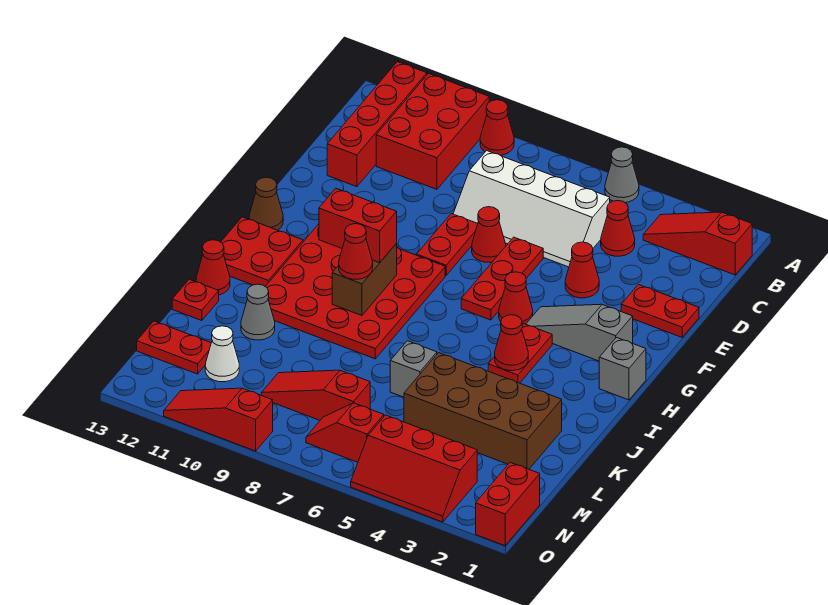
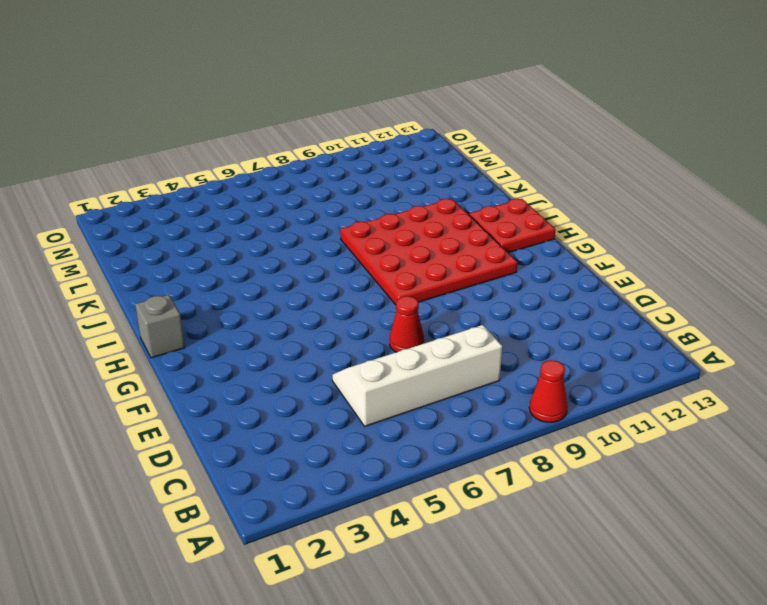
none -> grey 1x1 cone [605,147,639,203]
none -> red 2x3 brick [376,74,489,189]
none -> red 1x4 brick [327,62,427,187]
none -> red 1x3 slope [643,212,753,275]

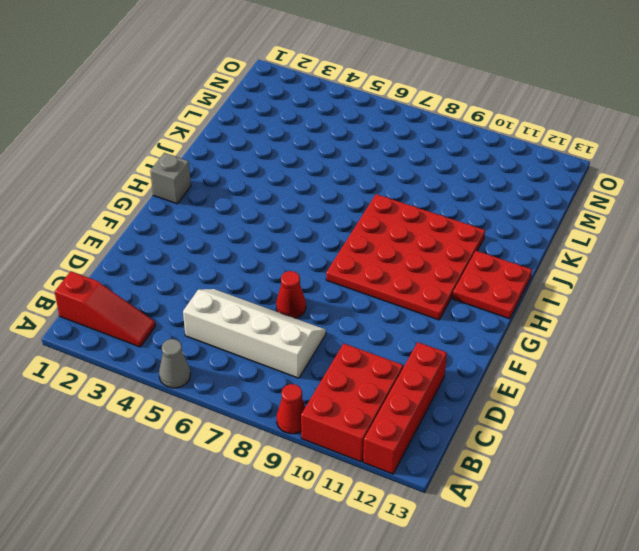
none -> red 1x1 cone [601,200,635,256]
none -> red 1x2 plate [621,285,699,337]
none -> red 1x1 cone [565,242,599,298]
none -> red 1x3 plate [461,237,543,320]

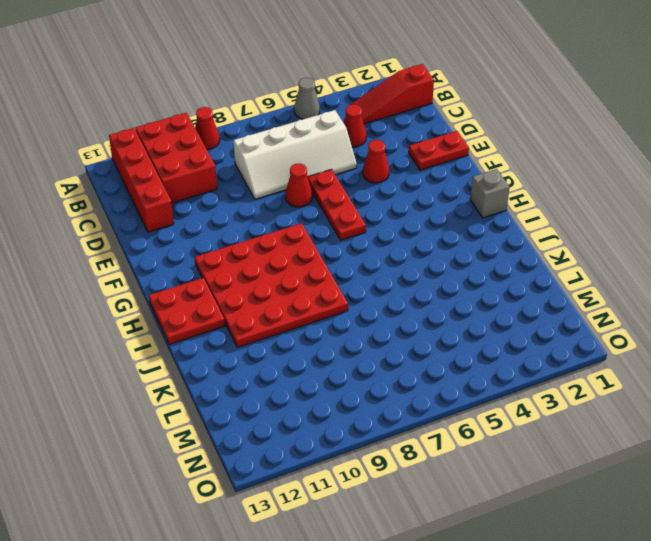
none -> red 1x2 plate [417,214,478,275]
none -> grey 1x3 slope [526,304,633,361]
none -> red 1x1 cone [499,272,533,324]
none -> brown 1x1 cone [249,177,283,230]

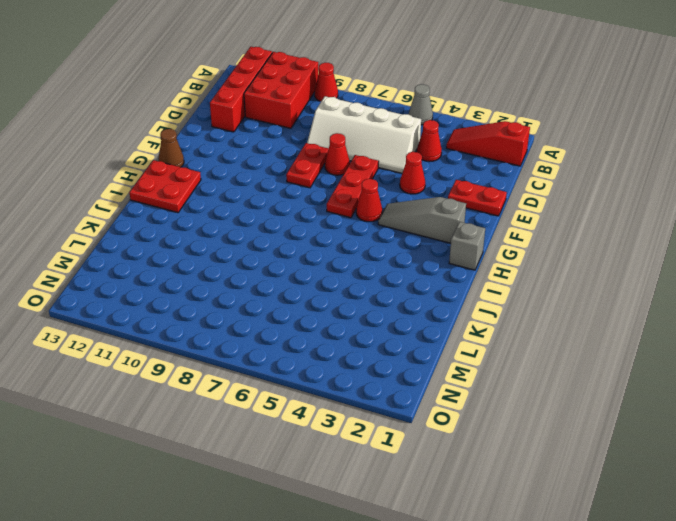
none -> red 4x4 plate [265,224,445,359]
none -> red 1x2 plate [488,323,552,383]
none -> red 1x1 cone [196,240,230,295]
none -> brown 2x4 brick [404,353,562,469]

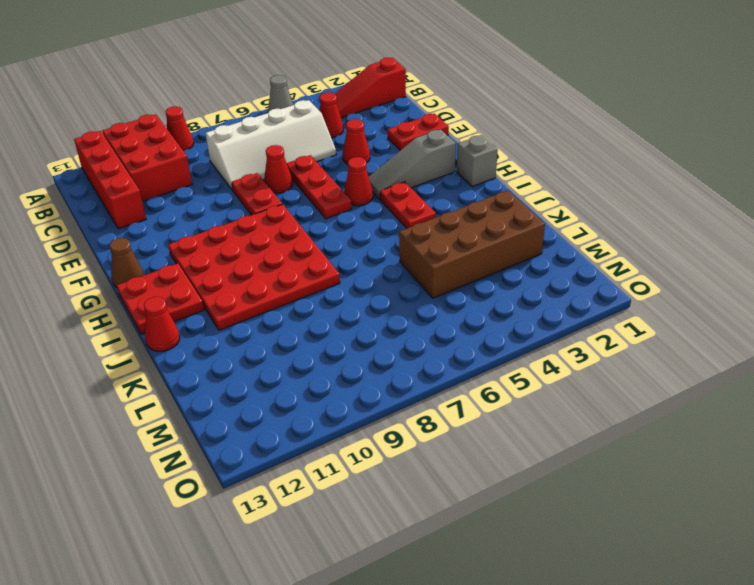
none -> grey 1x1 brick [390,341,437,397]
none -> grey 1x1 cone [241,284,275,340]
none -> red 1x1 plate [172,279,219,321]
none -> red 1x3 slope [261,370,370,420]

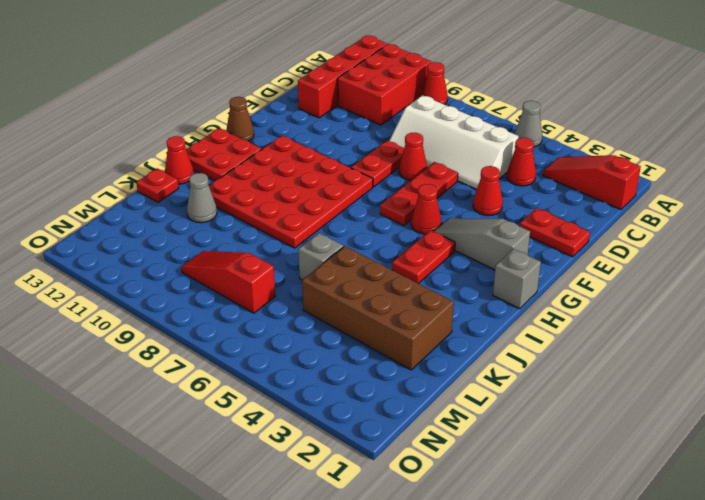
none -> white 1x1 cone [205,326,239,382]
none -> red 1x2 plate [137,321,211,374]
none -> red 1x2 brick [476,462,540,546]
none -> red 2x3 slope [351,415,477,522]

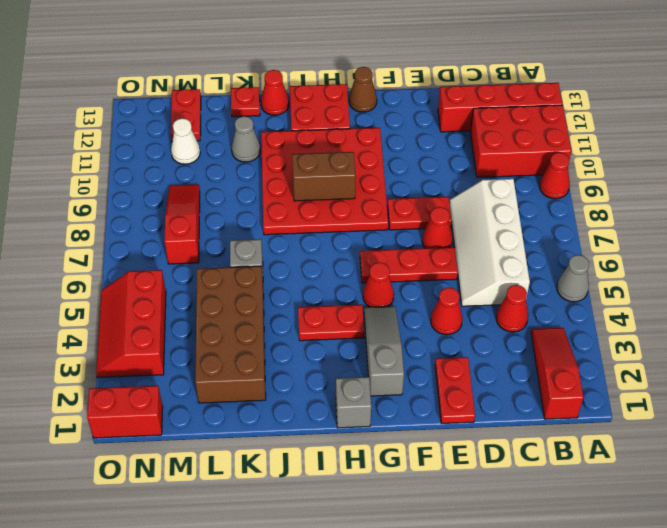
none -> red 1x2 slope [306,403,384,462]
none -> red 1x3 slope [164,388,273,451]
none -> red 1x1 cone [495,315,528,371]
none -> red 1x2 brick [319,189,397,263]

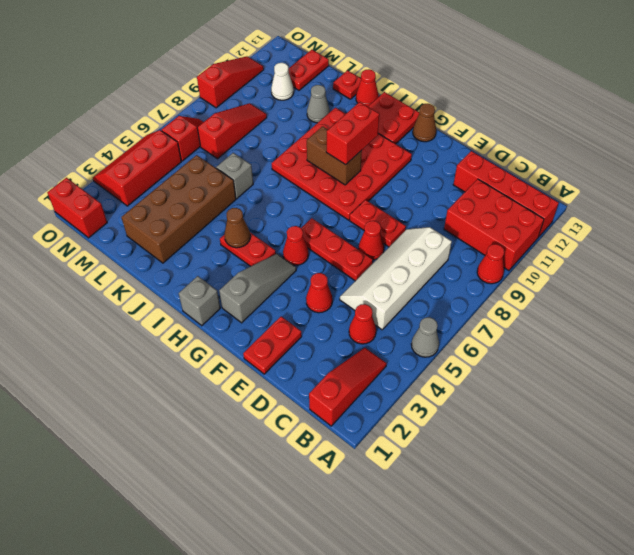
brown 1x1 cone [225,208,250,248] -> red 1x1 cone [495,315,528,371]
none -> red 1x1 cone [339,224,373,279]

